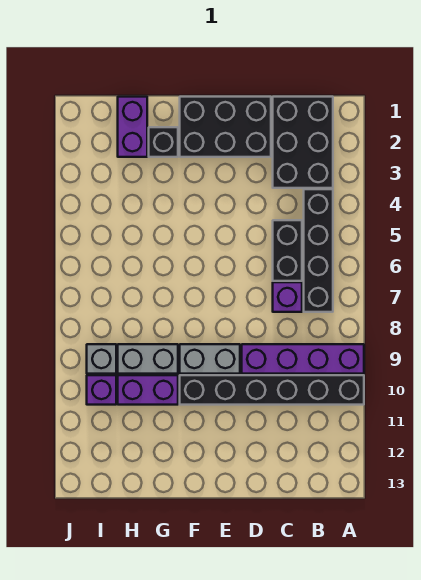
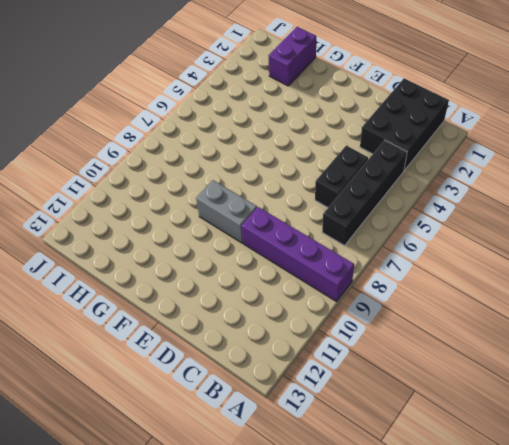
none -> black 1x6 brick [180,375,364,405]
none -> purple 1x1 brick [273,282,302,312]
none -> black 2x3 brick [180,97,271,157]

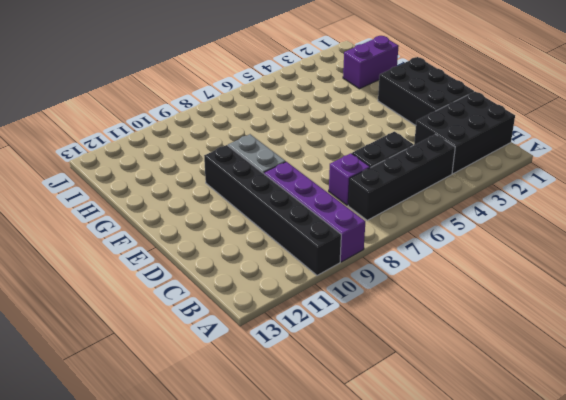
none -> black 1x1 brick [149,127,178,157]
none -> grey 1x2 brick [118,344,178,374]
none -> purple 1x2 brick [118,375,178,405]

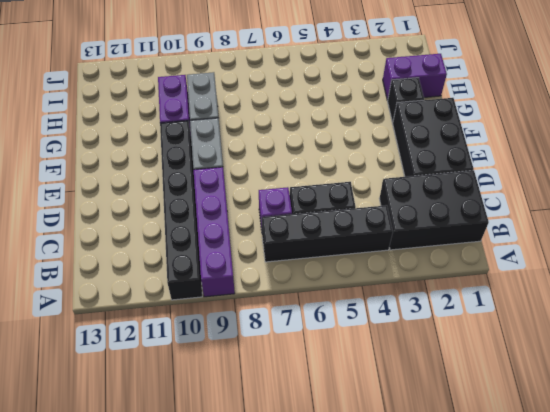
none -> grey 1x1 brick [87,344,116,374]
none -> purple 1x1 brick [87,375,116,405]

